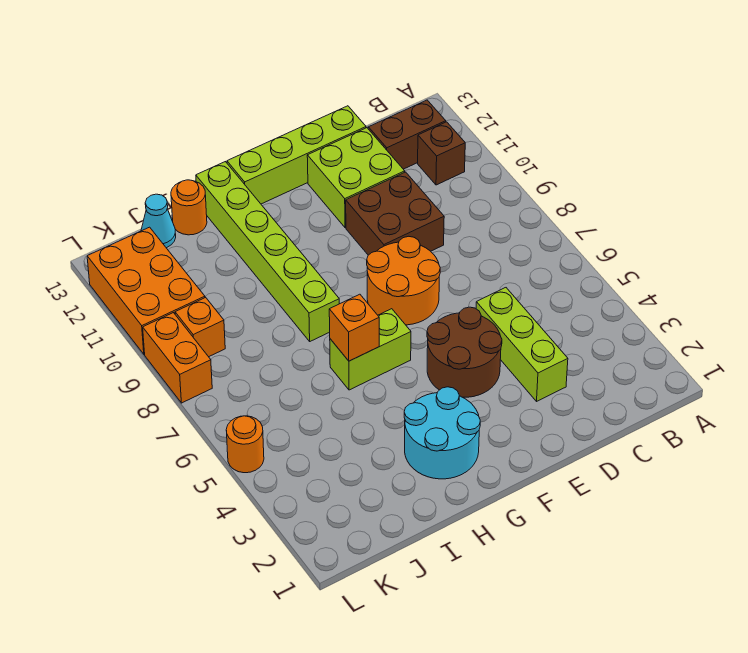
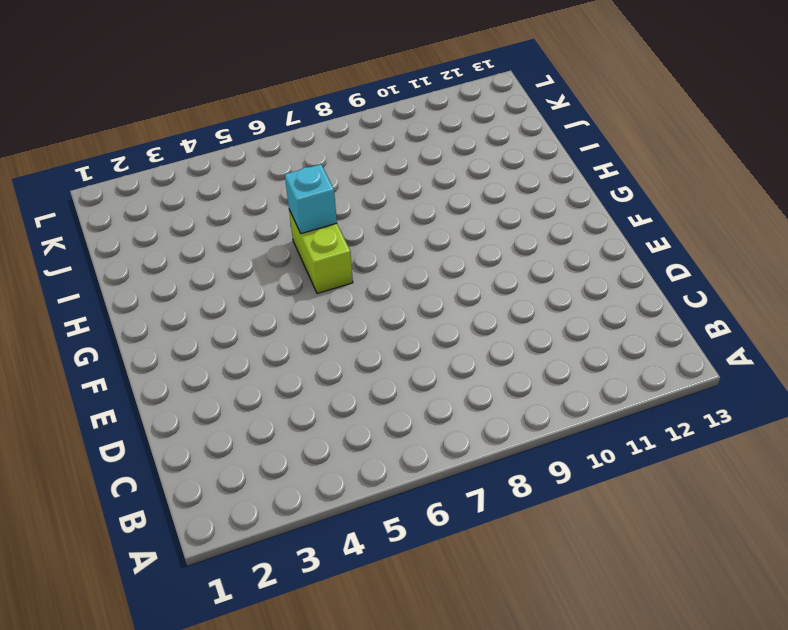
cyan 1x1 brick [285,164,337,234] -> orange 1x1 brick [329,294,379,361]
none -> brown 1x1 brick [418,122,465,185]
none -> brown 1x2 brick [368,100,446,169]
none -> lime 1x3 brick [476,288,568,401]

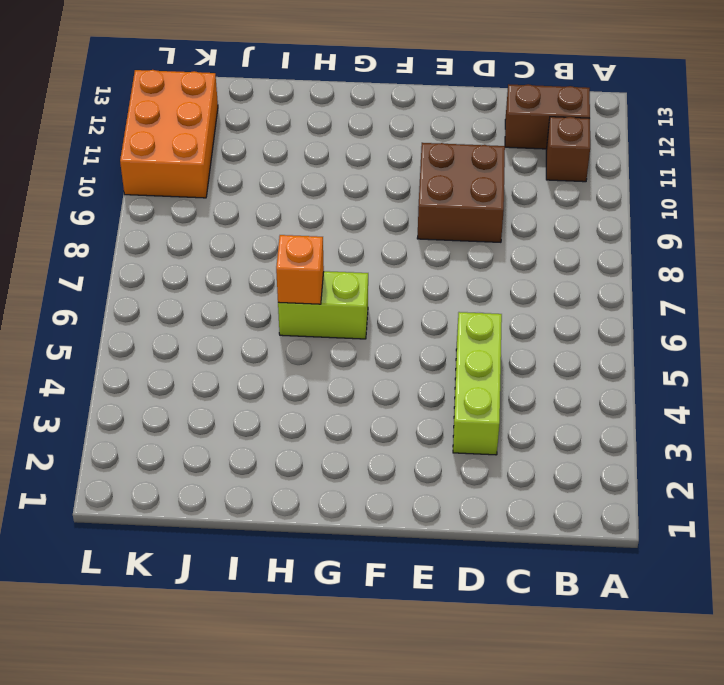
none -> lime 2x2 brick [307,128,405,228]
none -> lime 1x4 brick [227,106,366,204]
none -> brown 2x2 round brick [427,307,502,397]

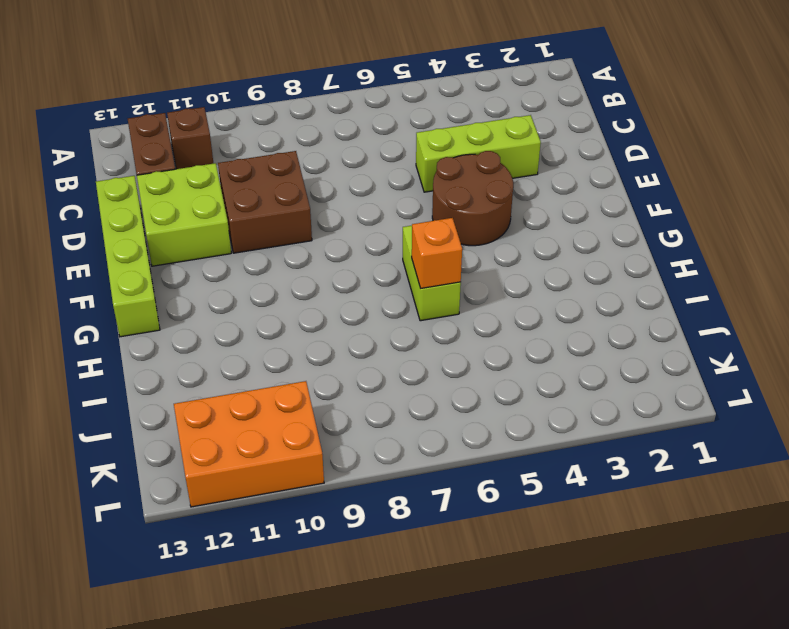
none -> orange 2x2 round brick [367,236,440,325]
none -> cyan 2x2 round brick [404,387,480,479]
none -> lime 1x6 brick [196,162,339,341]

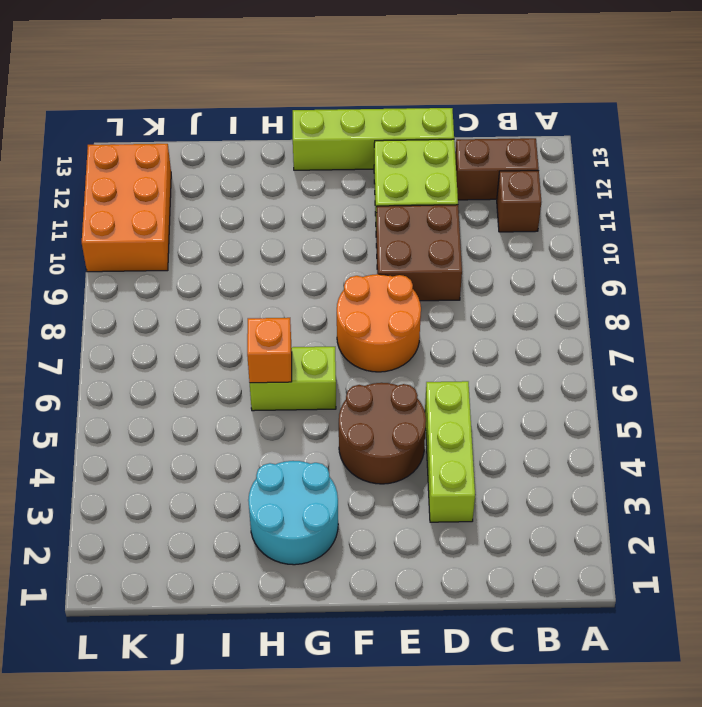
none -> lime 1x6 brick [196,162,339,341]
none -> orange 1x1 round brick [171,180,207,235]
none -> cyan 1x1 cone [141,194,176,248]

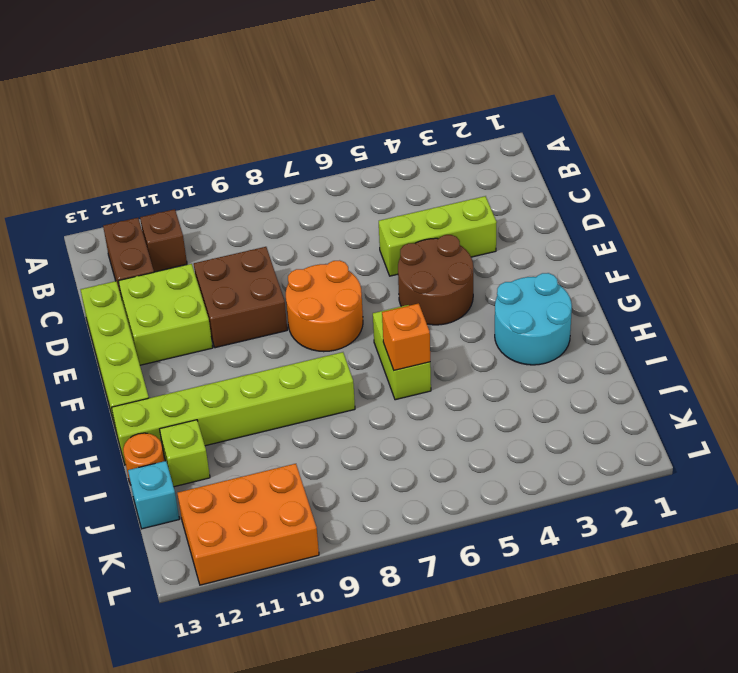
lime 1x1 brick [160,420,210,487] -> none
cyan 1x1 brick [128,461,179,529] -> cyan 1x1 cone [141,194,176,248]
none -> orange 1x1 brick [175,297,225,357]
none -> orange 1x1 round brick [226,416,264,473]
none -> orange 1x2 brick [143,313,212,403]

